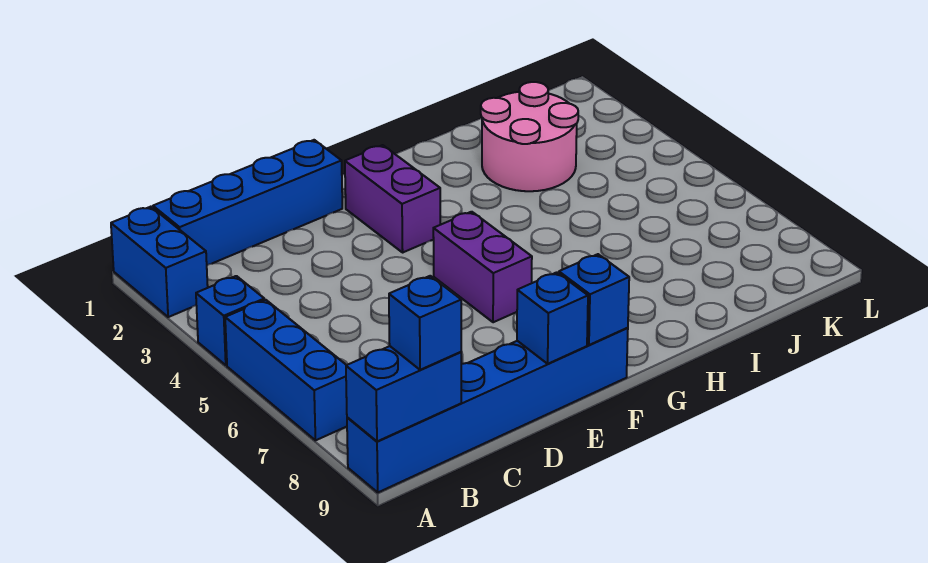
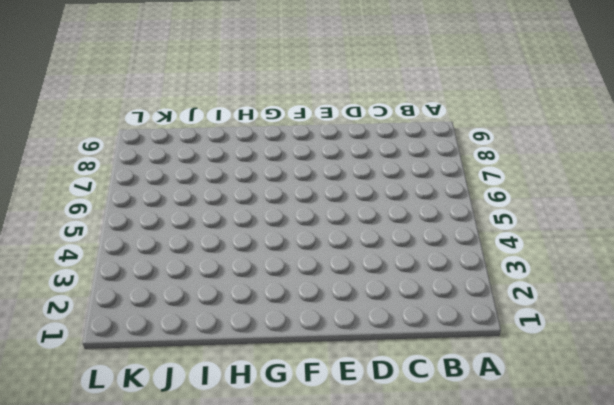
none -> blue 1x2 brick [111,207,208,317]
none -> blue 1x1 brick [196,276,264,365]
none -> blue 1x3 brick [225,300,347,440]

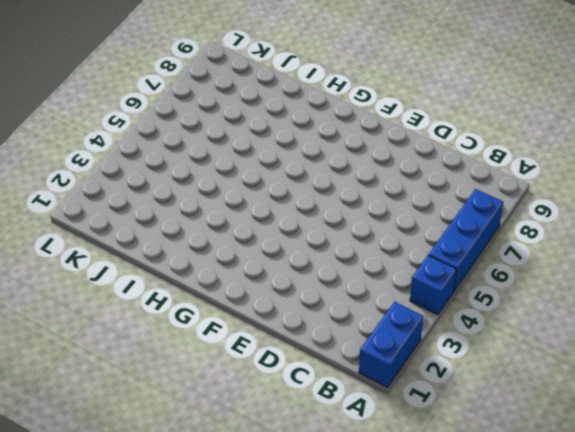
none -> blue 1x6 brick [347,328,628,492]
none -> blue 1x4 brick [153,140,342,265]
none -> purple 1x2 brick [345,145,440,252]

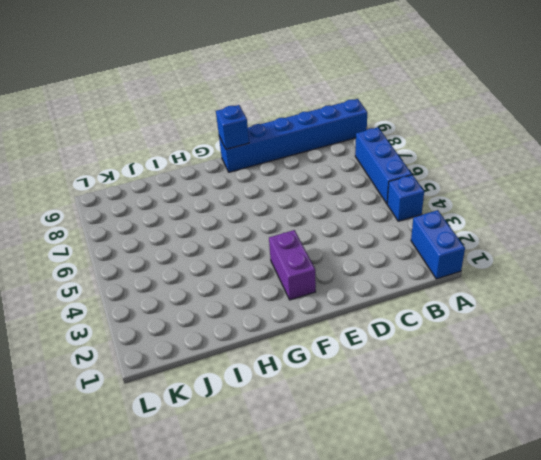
none -> blue 1x4 brick [153,140,342,265]
none -> purple 1x2 brick [433,212,532,322]
none -> pink 2x2 round brick [481,82,578,191]

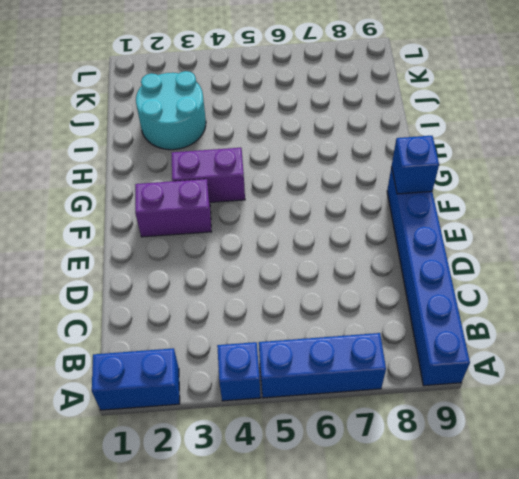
purple 1x2 brick [172,148,245,202] -> purple 1x2 brick moved to [433,212,532,322]
cyan 2x2 round brick [136,71,206,150] -> pink 2x2 round brick [481,82,578,191]
none -> blue 1x4 brick [153,140,342,265]
none -> blue 1x2 brick [346,346,461,441]
none -> blue 1x1 brick [517,272,588,364]

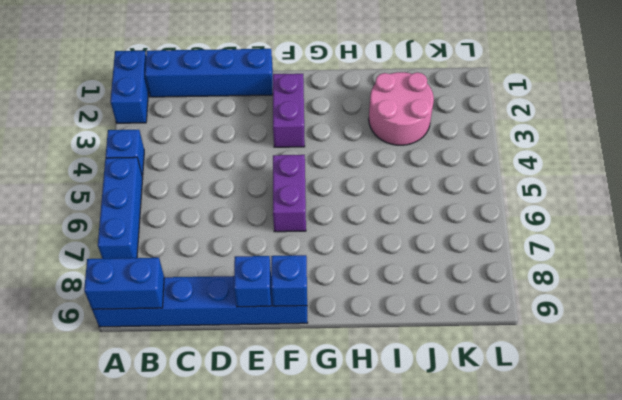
none -> blue 1x1 brick [389,276,461,370]

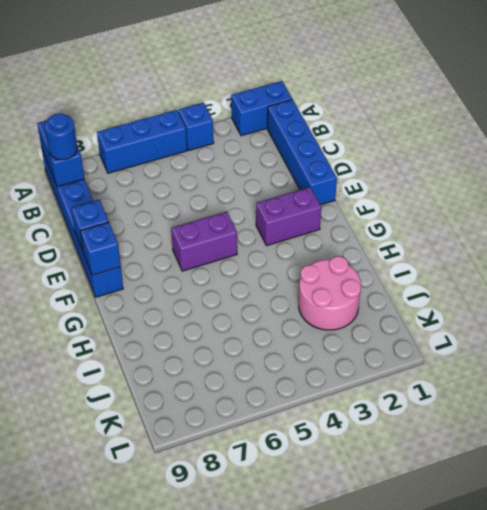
blue 1x1 round brick [45,113,77,160] -> blue 1x1 brick [389,276,461,370]

